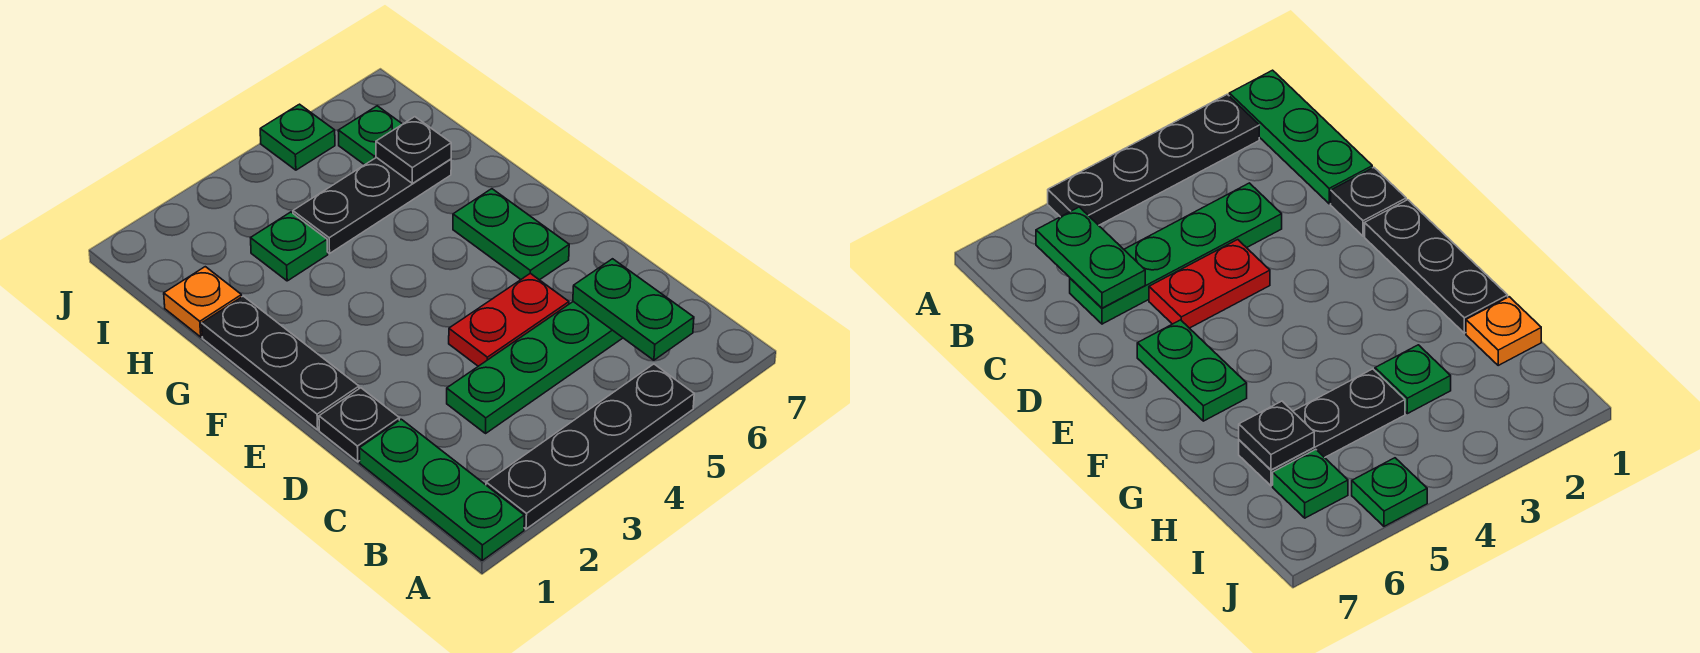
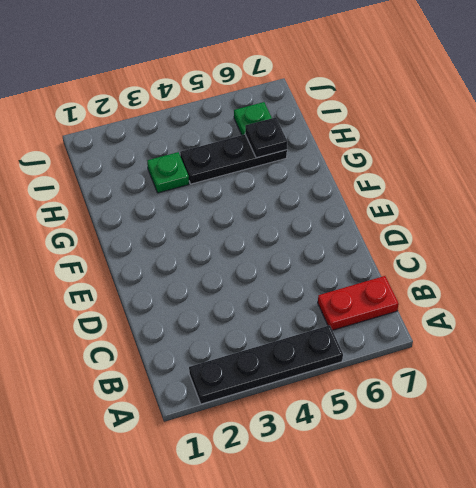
red 1x2 plate [318,276,399,330] -> red 1x2 plate moved to [449,273,569,366]
none -> green 1x3 plate [359,419,524,560]
none -> green 1x4 plate [447,302,623,433]
none -> black 1x1 plate [319,388,399,462]

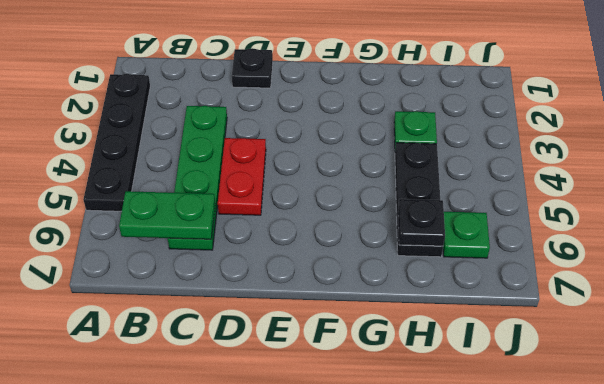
none -> green 1x3 plate [359,419,524,560]
none -> black 1x3 plate [202,296,359,430]
none -> green 1x2 plate [453,189,569,280]

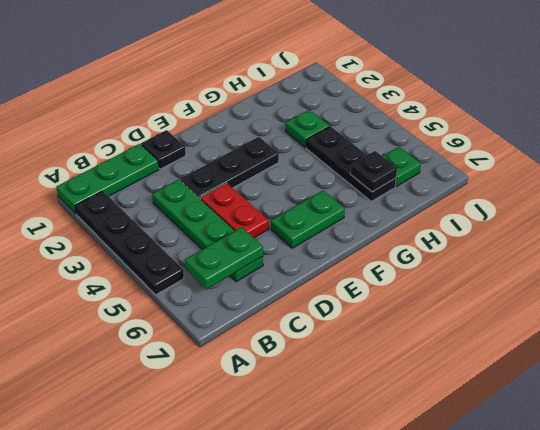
black 1x3 plate [180,137,279,199] -> black 1x3 plate moved to [202,296,359,430]
none -> orange 1x1 plate [164,267,242,337]
none -> green 1x1 plate [260,104,335,170]

